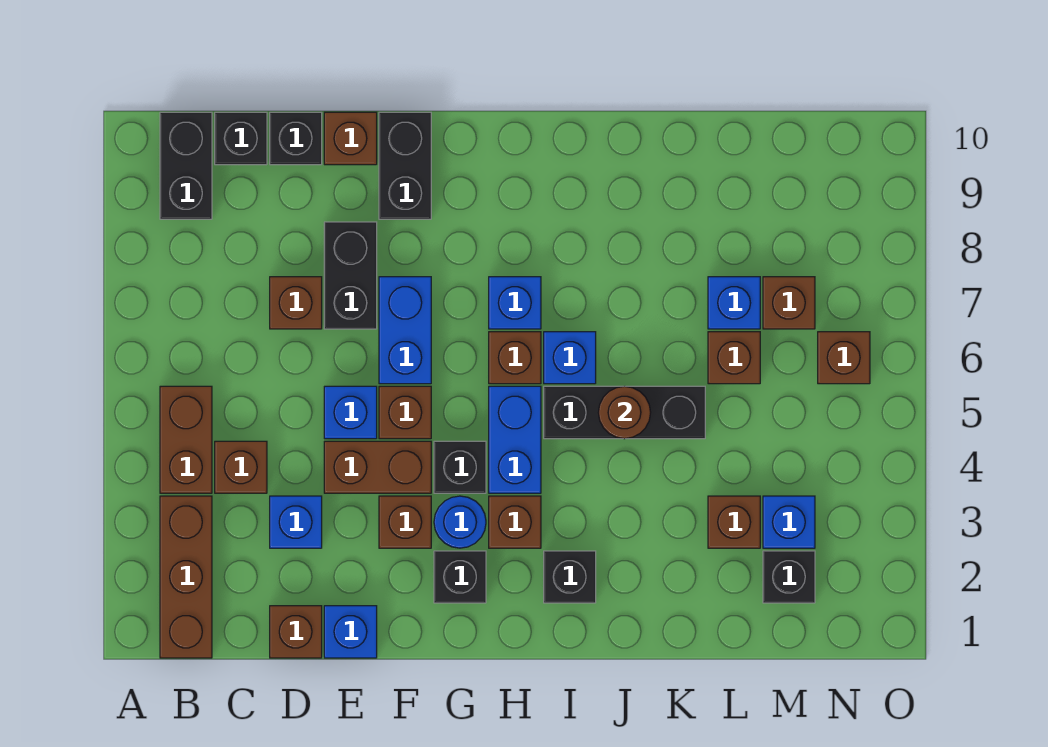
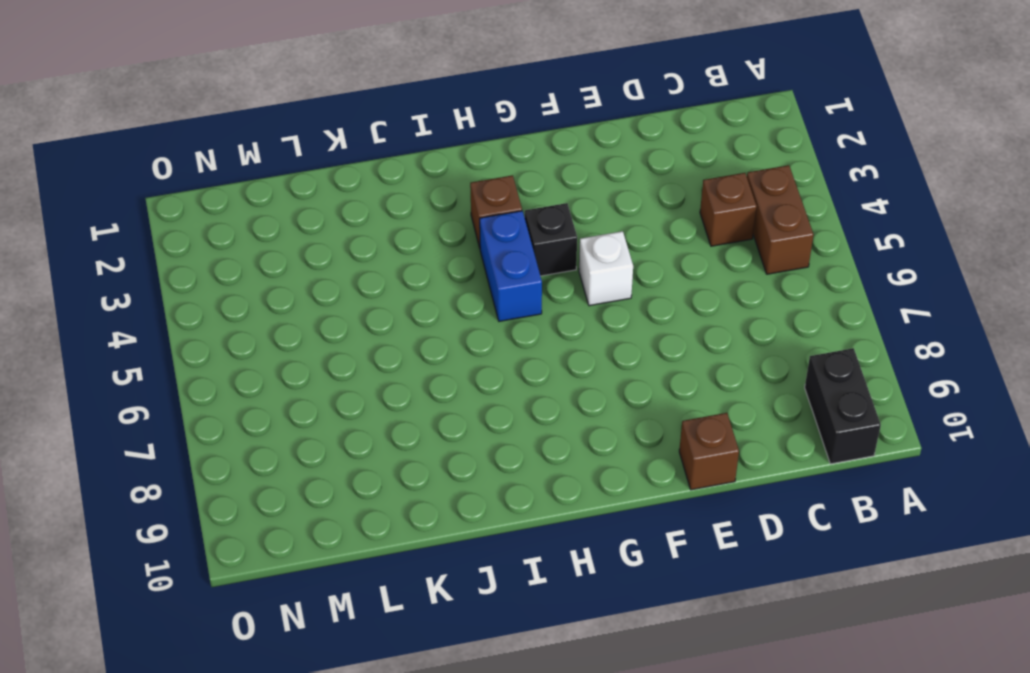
white 1x1 brick [579,231,633,306] -> brown 1x1 brick [379,386,431,439]
none -> brown 1x3 brick [160,496,212,658]
none -> black 1x1 brick [215,112,267,165]
none -> brown 1x1 brick [270,606,322,658]
none -> blue 1x1 brick [270,496,322,548]

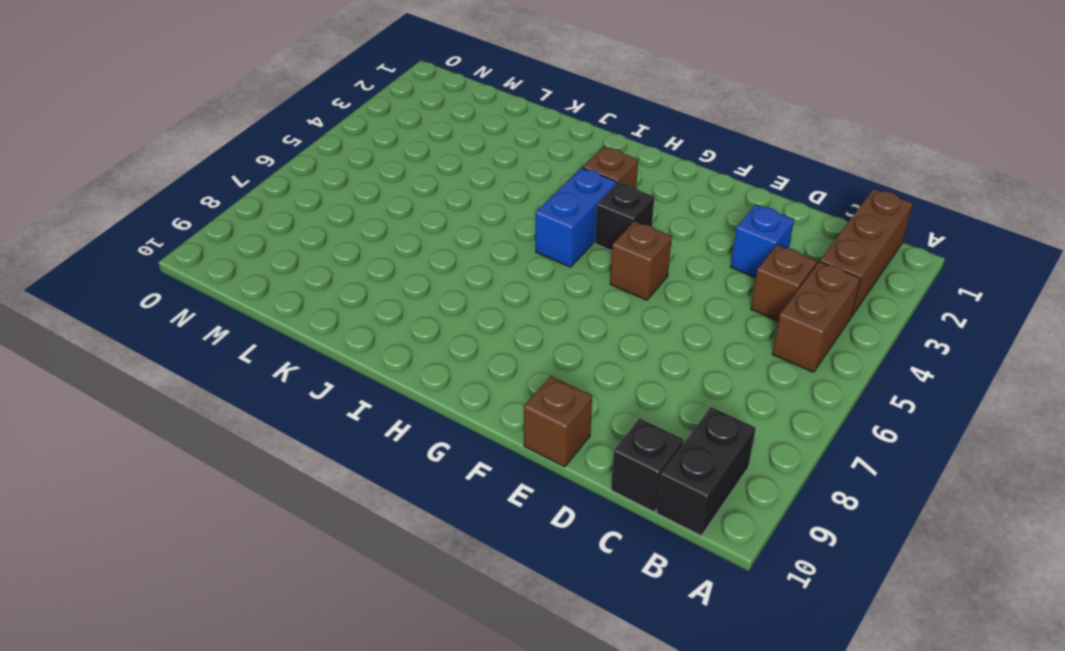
none -> brown 1x1 brick [270,606,322,658]
none -> brown 1x1 brick [270,277,322,329]
none -> black 1x1 brick [270,112,322,165]
none -> blue 1x1 brick [324,606,377,658]

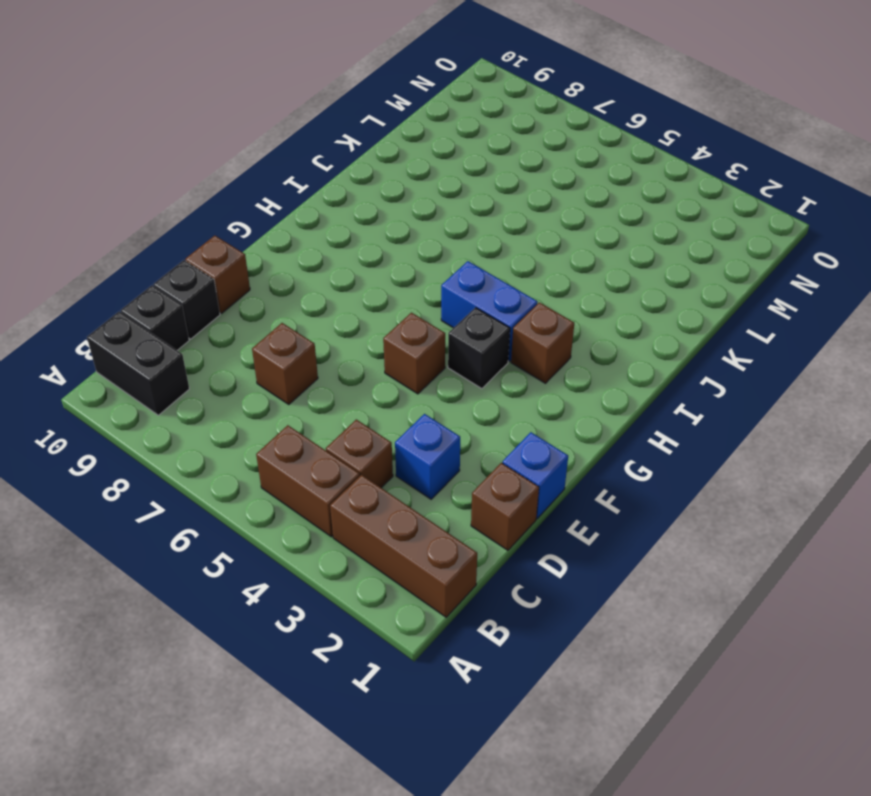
none -> brown 1x2 brick [324,441,431,493]
none -> blue 1x1 brick [324,386,377,439]
none -> black 1x2 brick [324,222,377,329]
none -> brown 1x1 brick [379,496,431,548]

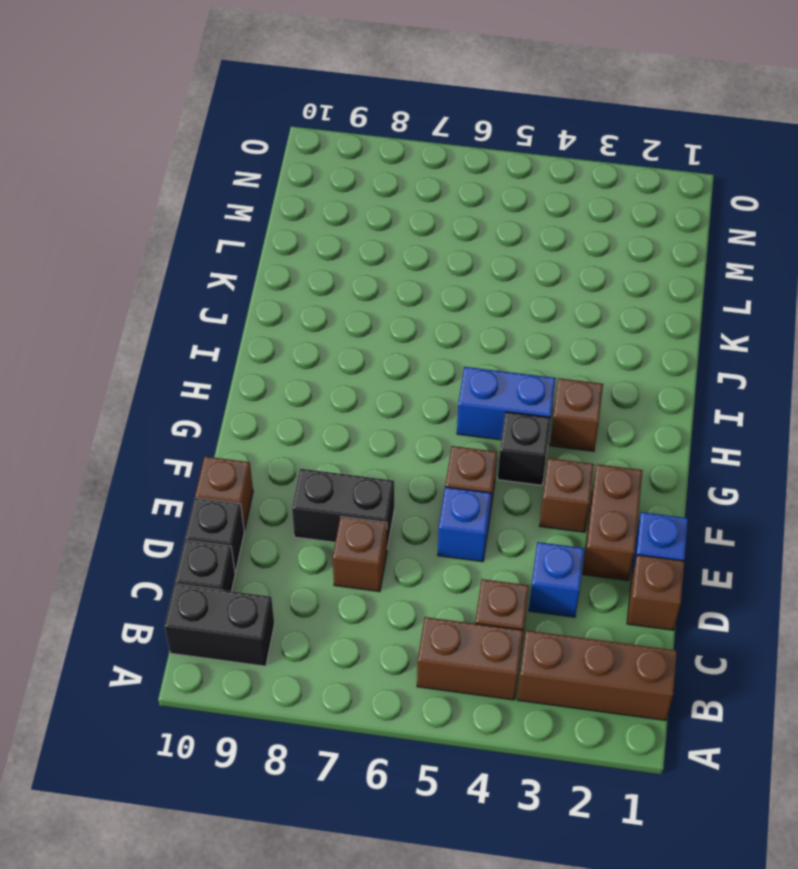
brown 1x2 brick [583,464,643,581] -> brown 1x2 brick moved to [324,441,431,493]
none -> blue 1x2 brick [379,277,431,384]
none -> black 1x2 brick [379,112,431,219]
none -> black 1x1 brick [434,551,486,603]
none -> blue 1x1 round brick [434,496,486,548]

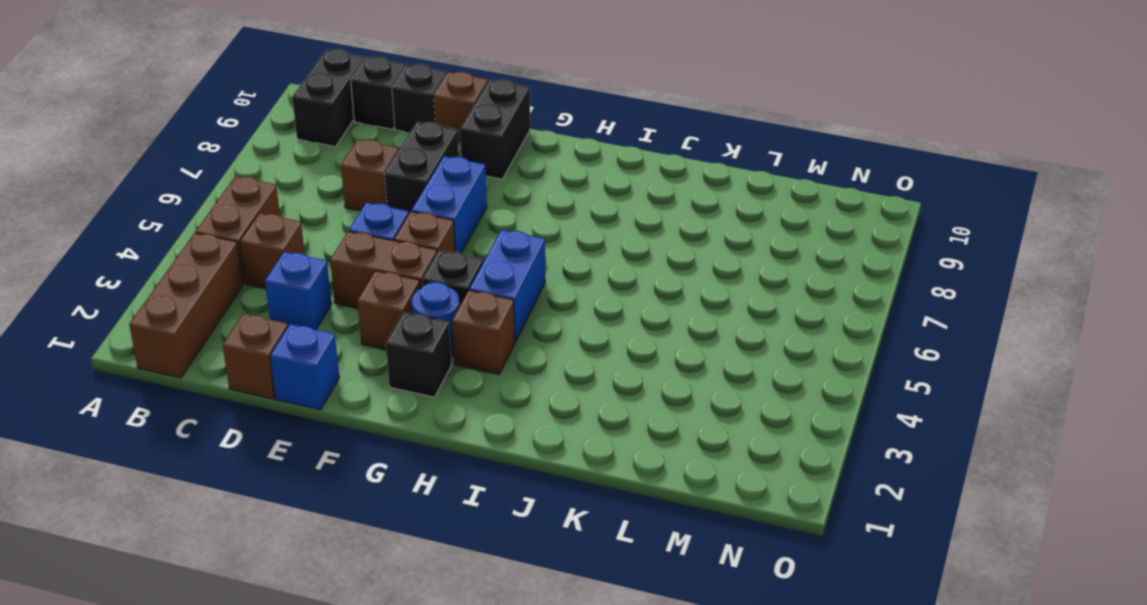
none -> brown 1x1 brick [489,332,541,384]
none -> blue 1x1 brick [489,277,541,329]
none -> black 1x1 brick [544,551,596,603]
none -> black 1x3 brick [544,386,705,439]

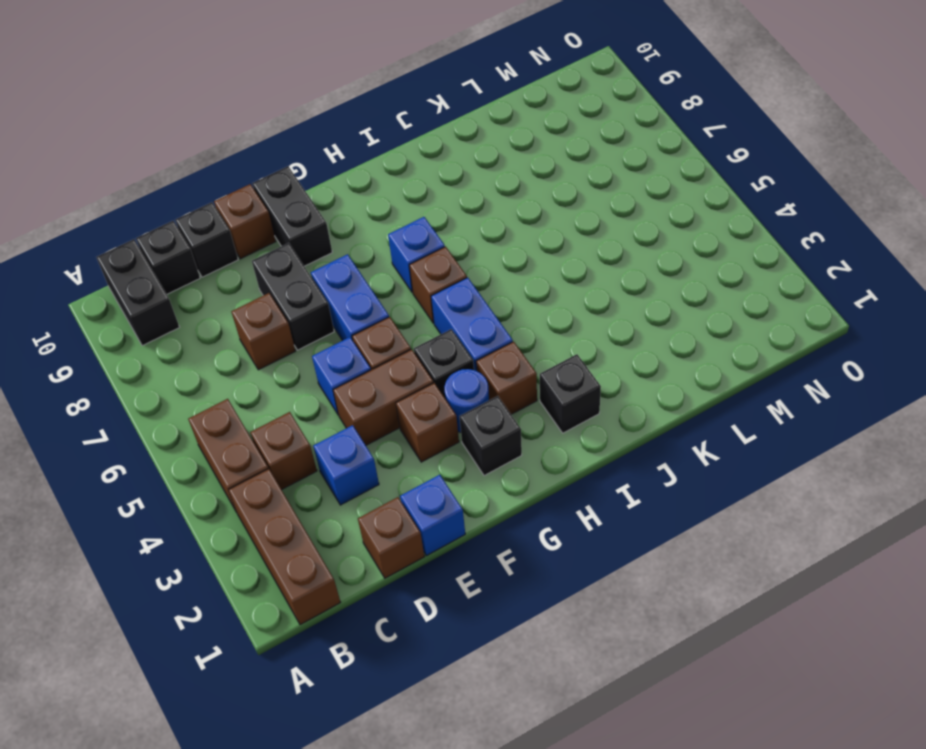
none -> black 1x3 brick [544,386,705,439]
none -> blue 1x1 brick [544,332,596,384]
none -> brown 1x1 brick [708,496,760,548]
none -> brown 1x1 brick [708,332,760,384]

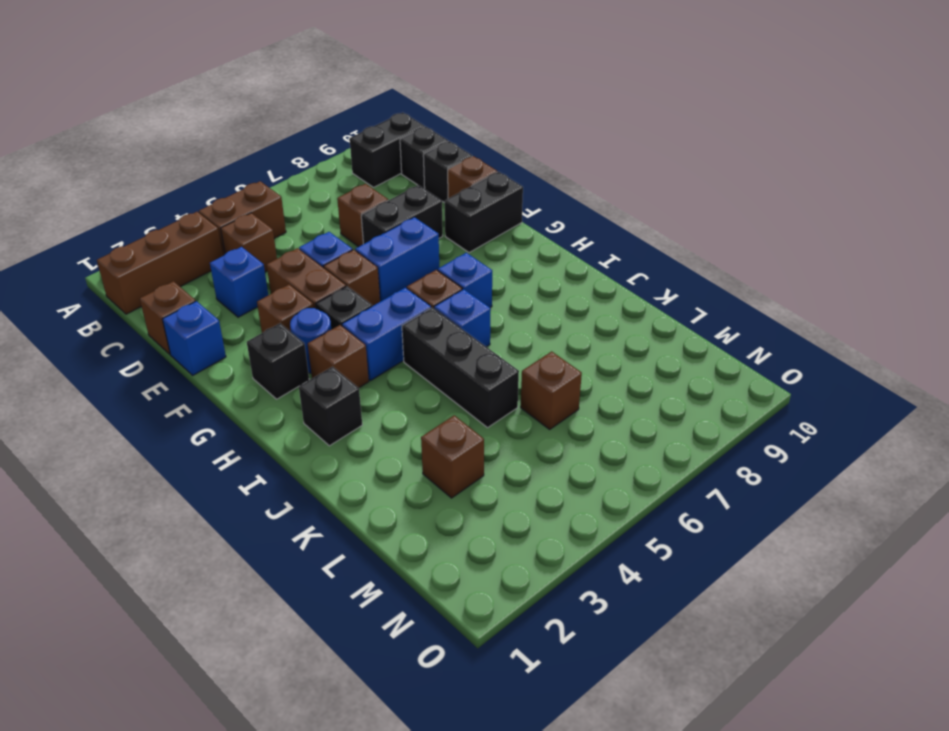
none -> blue 1x1 brick [708,277,760,329]
none -> black 1x1 brick [763,551,815,603]
none -> blue 1x1 brick [763,496,815,548]
none -> brown 1x1 brick [763,277,815,329]

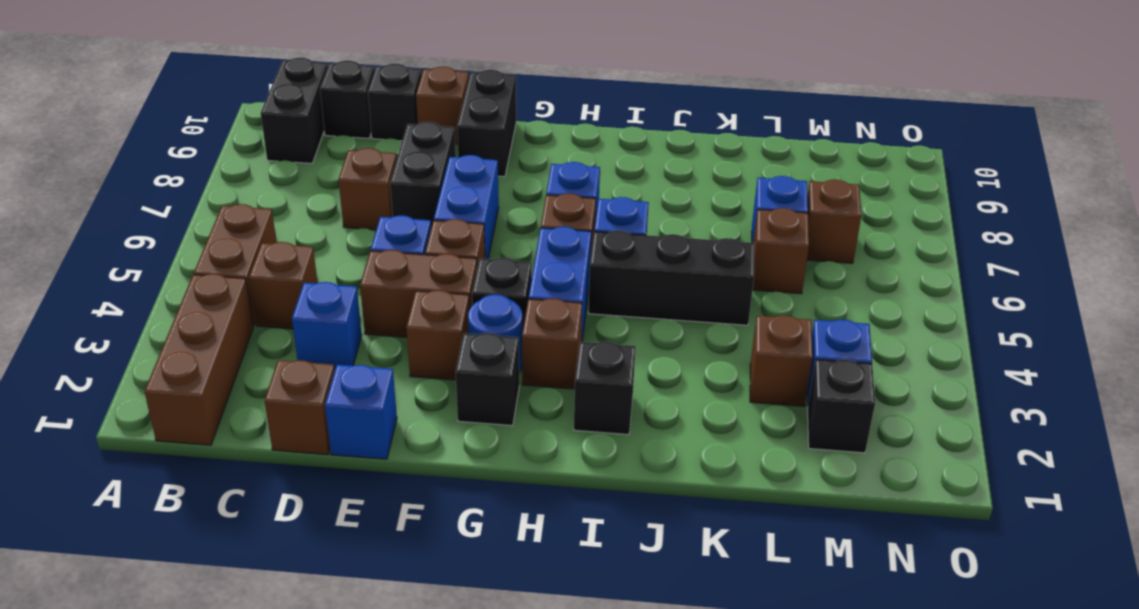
none -> brown 1x1 brick [818,332,870,384]
none -> brown 1x1 round brick [598,386,651,439]

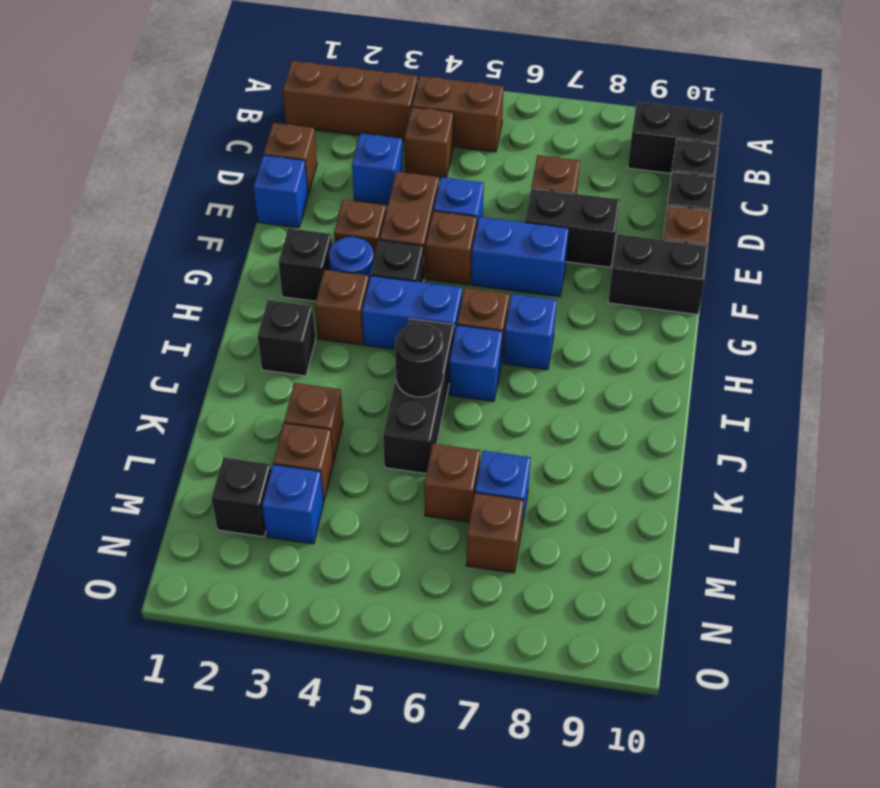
black 1x1 round brick [395,324,443,397] -> brown 1x1 round brick [598,386,651,439]
brown 1x1 brick [284,383,343,461] -> brown 1x1 brick moved to [818,332,870,384]

